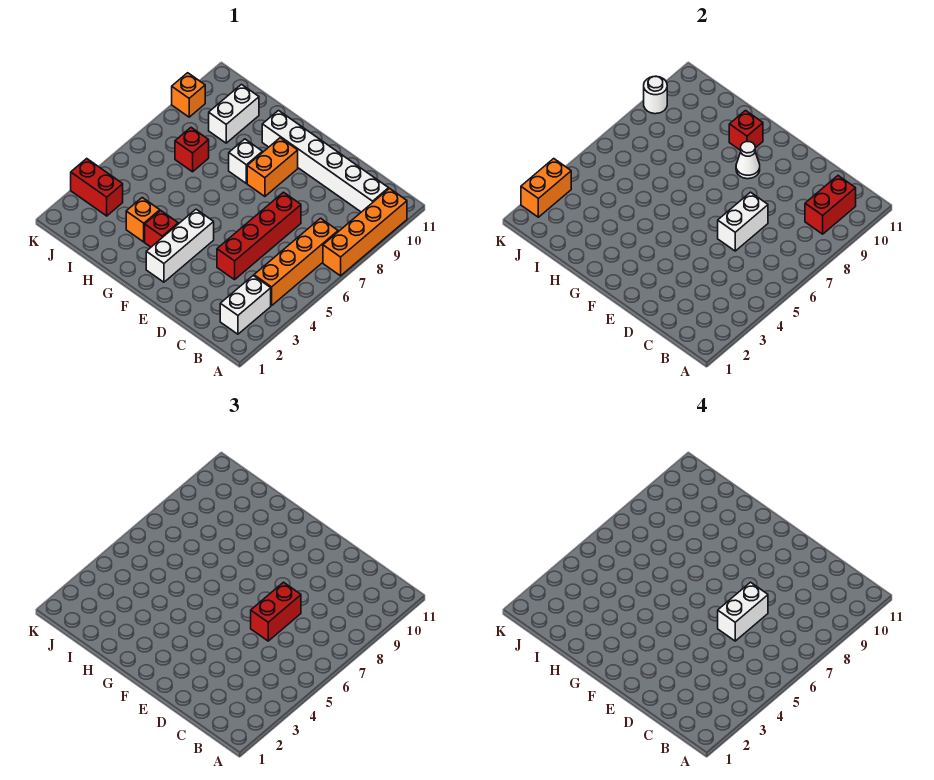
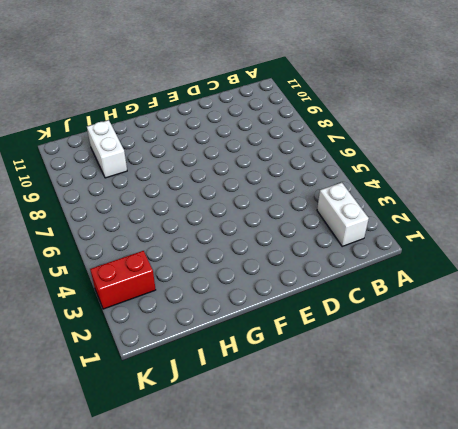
none -> orange 1x4 brick [323,189,407,276]
none -> orange 1x4 brick [254,218,338,306]
none -> white 1x6 brick [262,111,389,212]

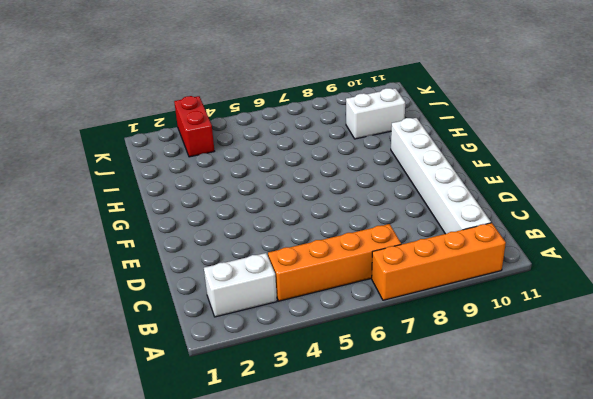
none -> red 1x4 brick [217,192,301,280]
none -> white 1x3 brick [146,209,214,282]
none -> orange 1x2 brick [247,138,298,196]

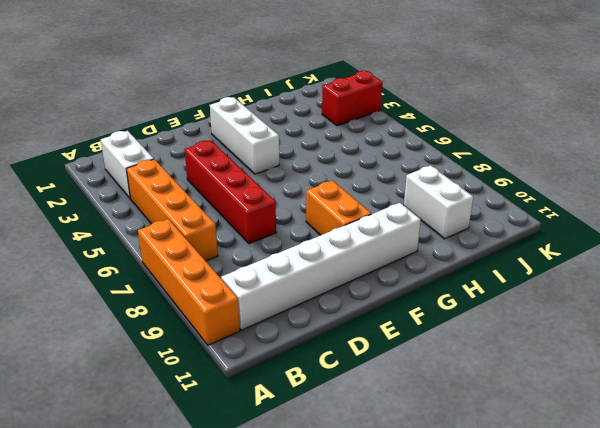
none -> red 1x1 brick [145,211,178,247]
none -> white 1x1 brick [229,139,262,183]
none -> orange 1x1 brick [126,198,160,242]

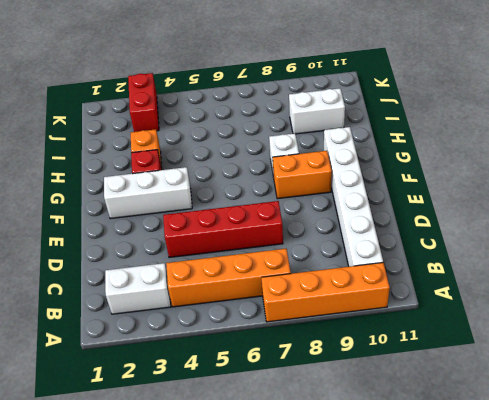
none -> red 1x1 brick [175,128,209,172]
none -> orange 1x1 brick [172,73,205,117]
none -> red 1x2 brick [805,176,856,234]

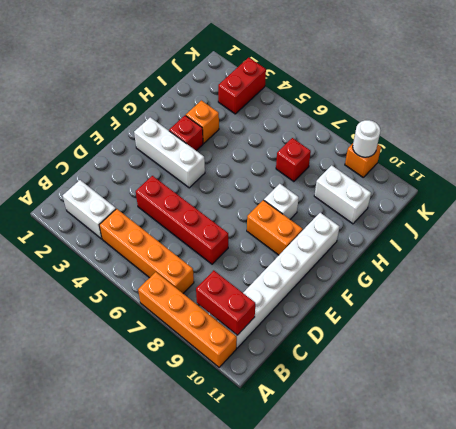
none -> white 1x2 brick [718,192,768,251]
none -> white 1x1 cone [736,142,760,179]
none -> red 1x1 brick [729,111,763,151]

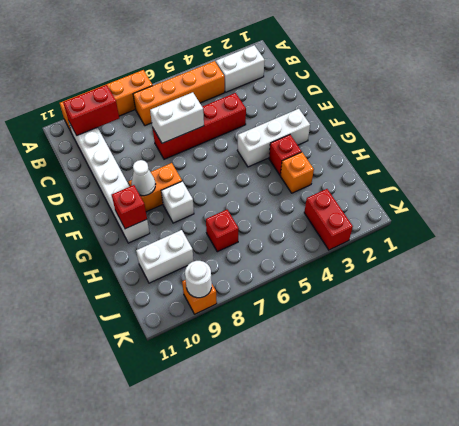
none -> orange 1x2 brick [521,159,571,217]
none -> red 1x2 brick [251,582,301,641]
none -> white 1x2 brick [718,582,768,641]

